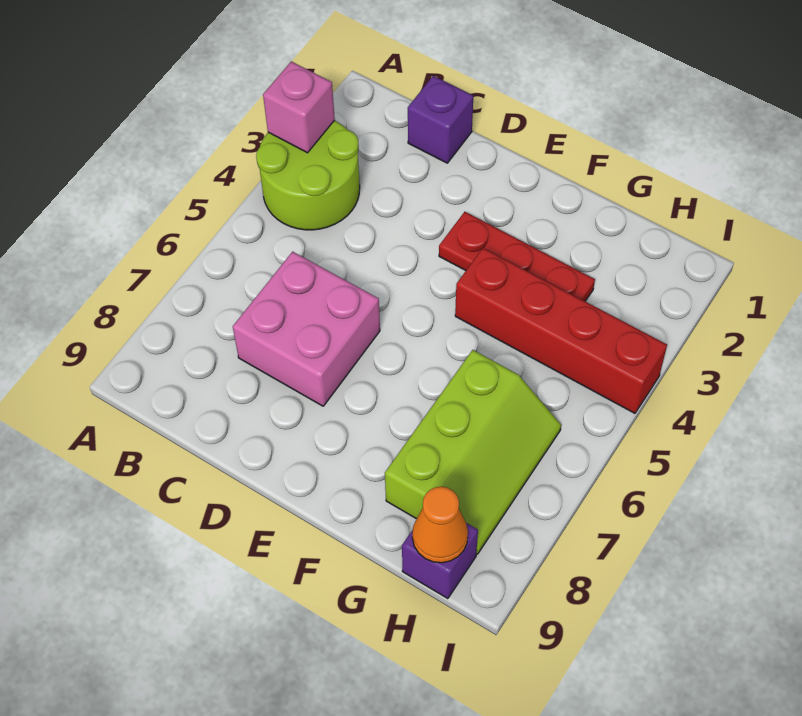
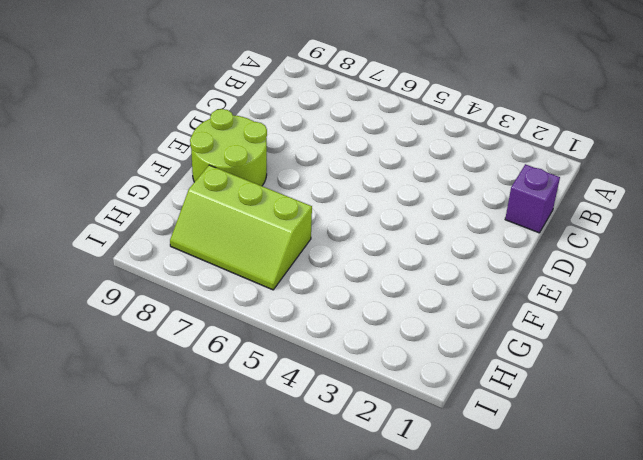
lime 2x2 round brick [190,109,267,186] -> lime 2x2 round brick moved to [256,120,360,230]
none -> pink 2x2 brick [233,252,380,406]
none -> red 1x3 plate [439,212,595,301]

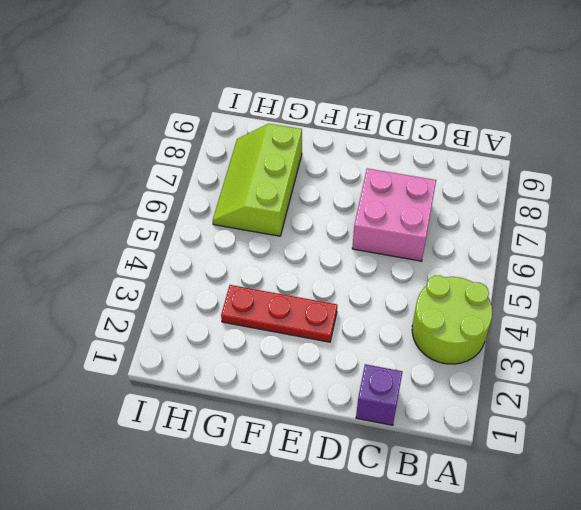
none -> red 1x4 brick [455,248,667,413]
none -> purple 1x1 brick [402,523,478,599]

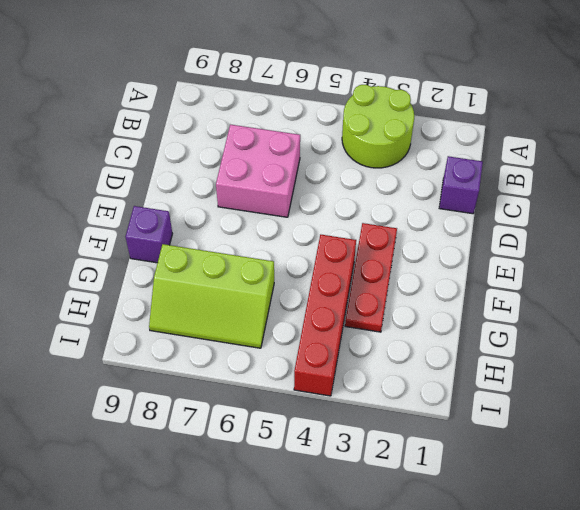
purple 1x1 brick [126,206,173,263] -> purple 1x1 brick moved to [402,523,478,599]
none -> pink 1x1 brick [263,61,335,153]
none -> orange 1x1 cone [412,487,468,563]

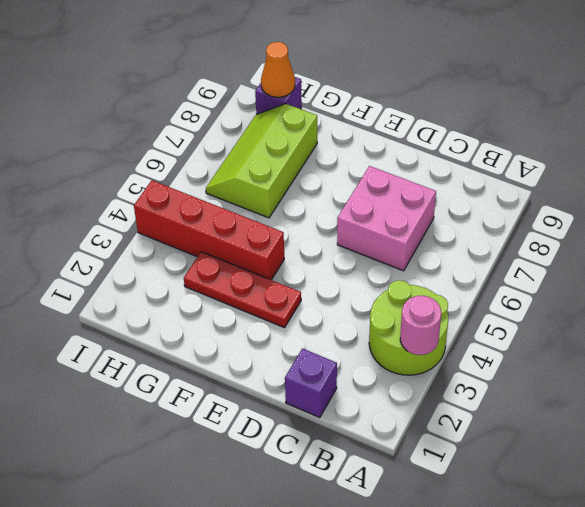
pink 1x1 round brick [400,296,441,355] -> pink 1x1 brick [263,61,335,153]

